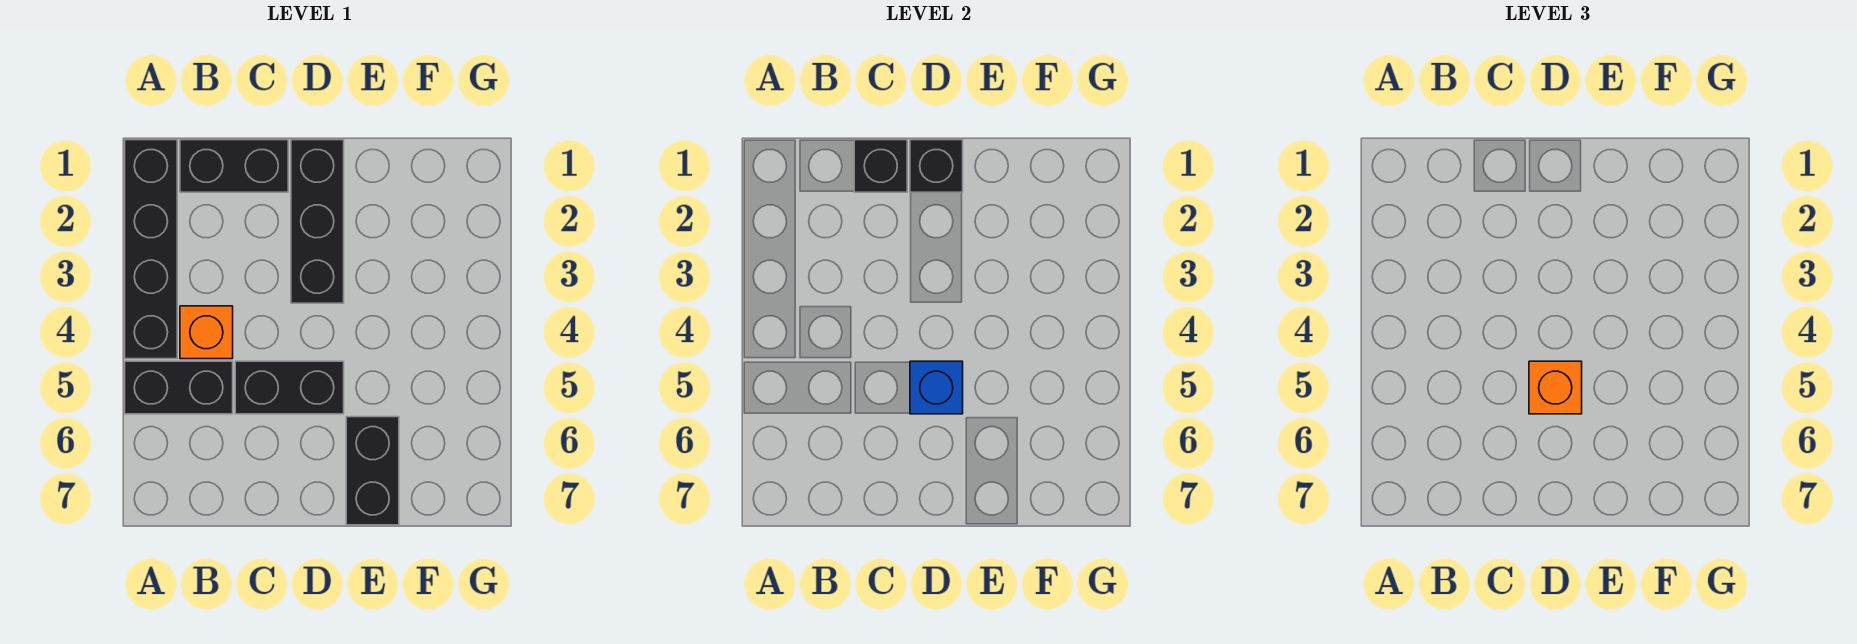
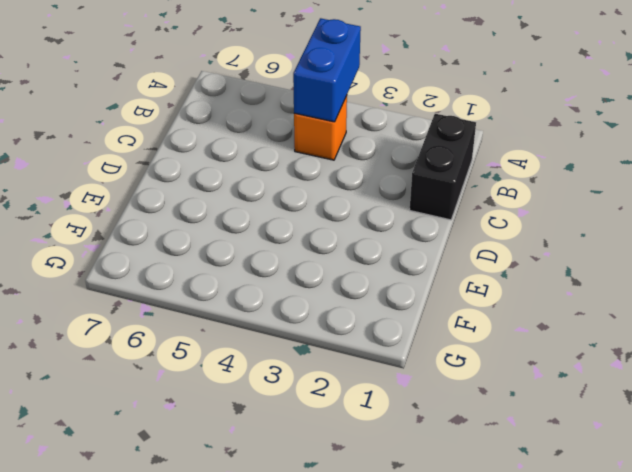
blue 1x2 brick [293,18,361,122] -> none
none -> black 1x4 brick [125,140,177,359]
none -> black 1x2 brick [125,361,233,414]

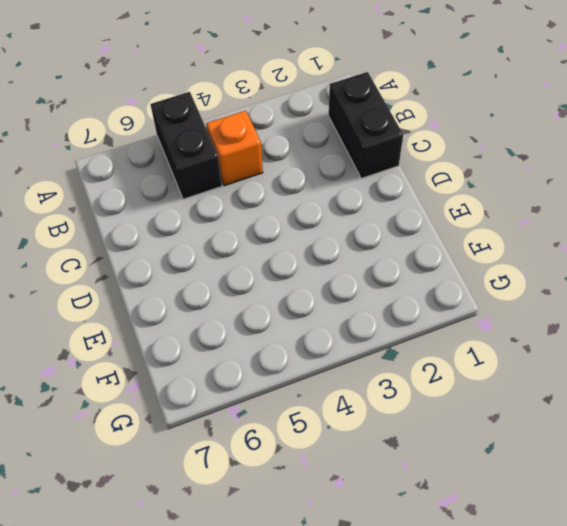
none -> black 1x4 brick [125,140,177,359]
none -> black 1x2 brick [235,361,344,414]

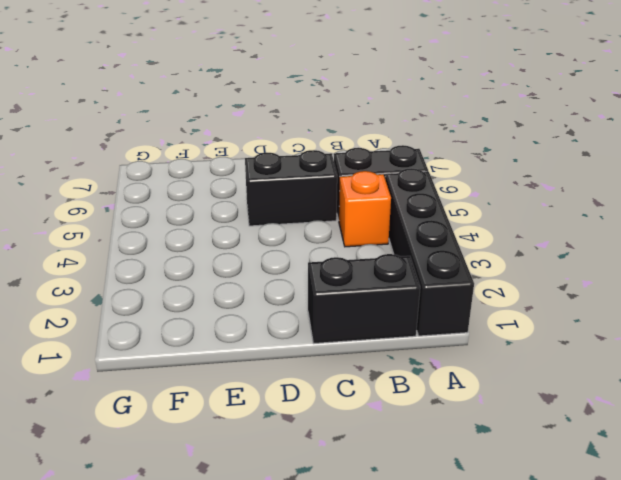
none -> black 1x3 brick [291,140,344,303]
none -> black 1x2 brick [346,417,399,525]

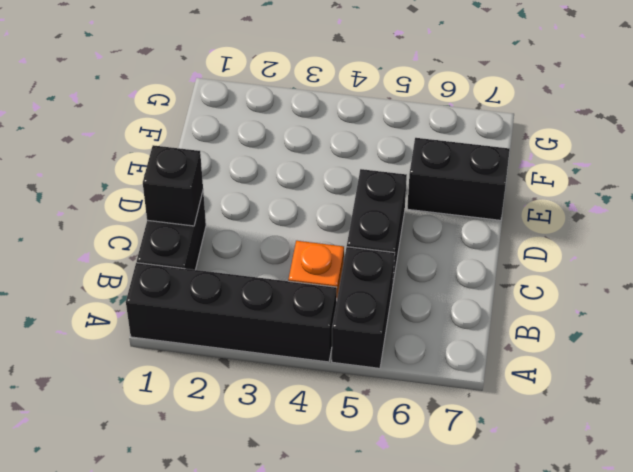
none -> black 1x3 brick [291,140,344,303]
none -> black 1x1 brick [910,140,963,192]

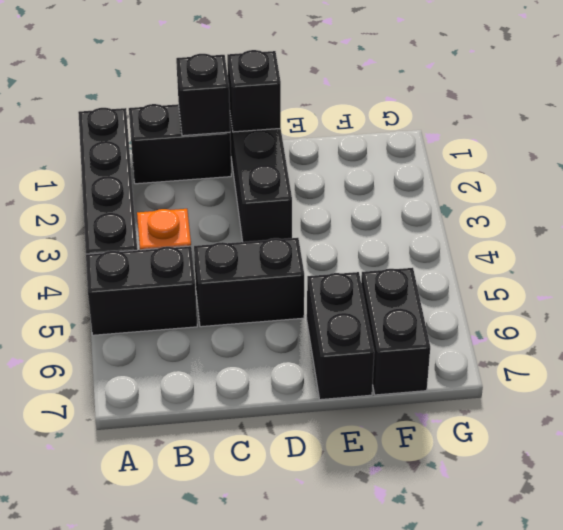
black 1x2 brick [361,268,430,395] -> none
none -> blue 1x1 brick [910,361,963,414]
none -> orange 1x1 brick [1529,361,1582,414]

